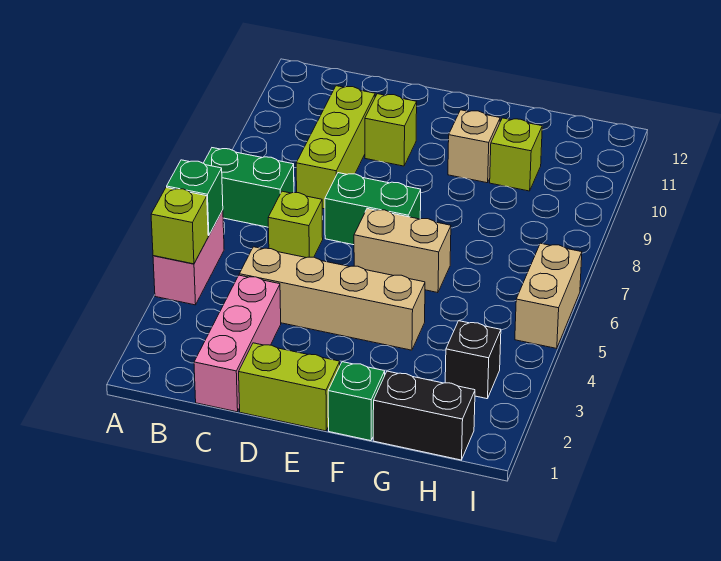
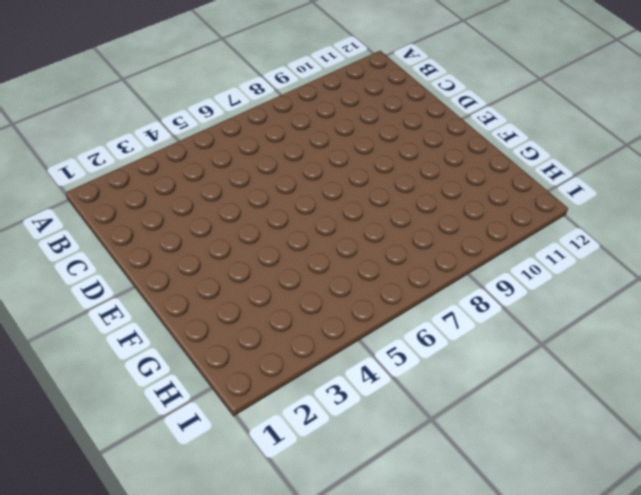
none -> pink 1x2 brick [153,210,224,305]
none -> green 1x2 brick [204,148,294,227]
none -> pink 1x3 brick [194,275,281,412]

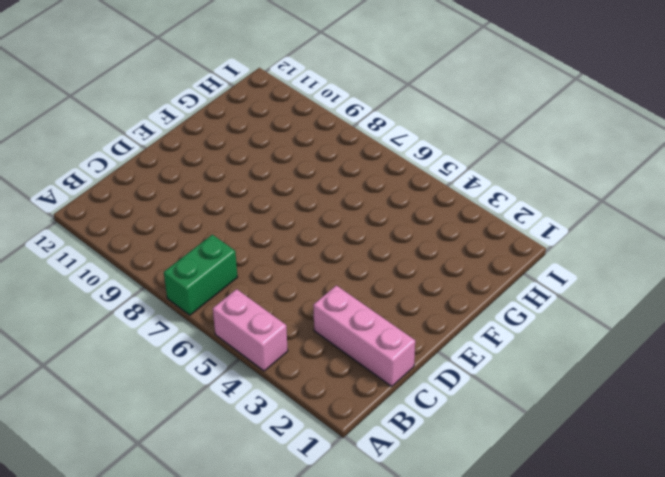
none -> tan 1x4 brick [239,247,425,350]
none -> lime 1x1 brick [268,191,323,258]
none -> lime 1x3 brick [296,86,375,209]

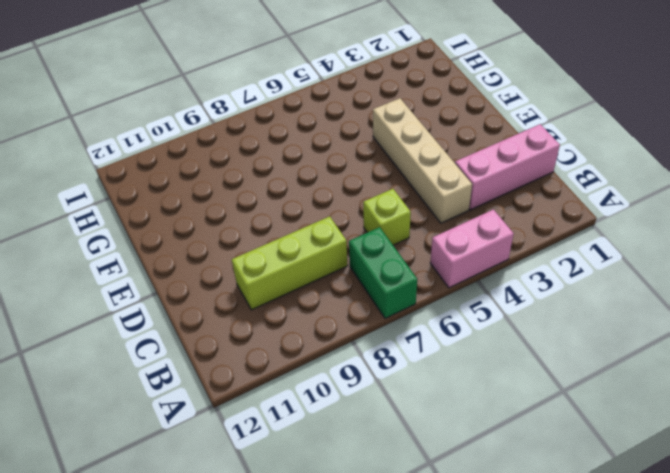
none -> lime 1x2 brick [239,343,340,431]
none -> green 1x2 brick [325,173,421,245]
none -> lime 1x1 brick [365,94,417,166]

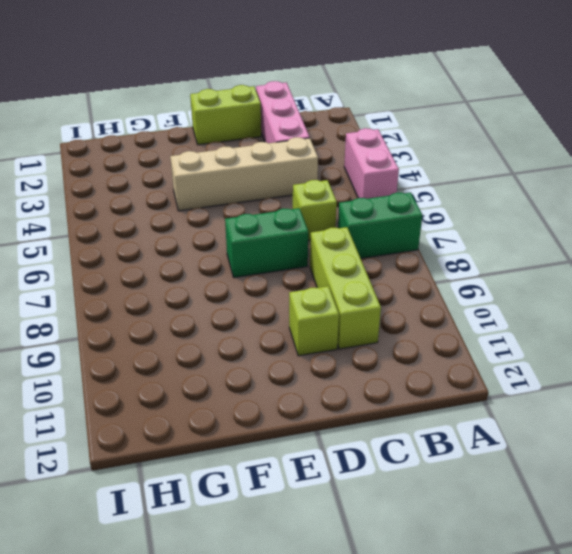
none -> tan 1x2 brick [354,209,451,293]
none -> green 1x1 brick [328,362,385,441]
none -> tan 1x1 brick [448,110,500,183]

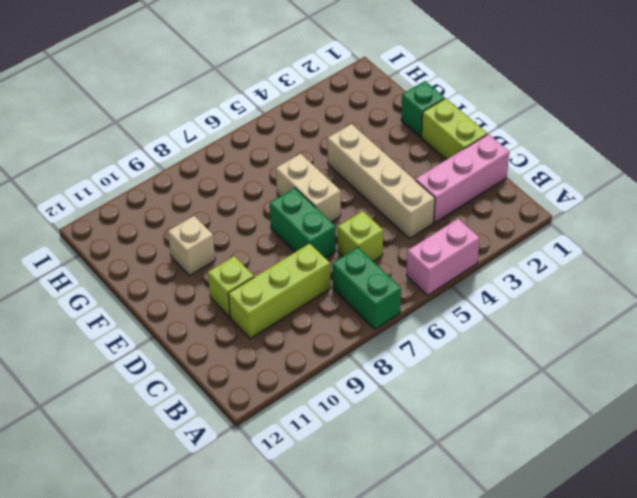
none -> black 1x2 brick [373,371,475,460]
none -> lime 1x1 brick [490,118,542,191]
none -> black 1x1 brick [445,321,501,399]

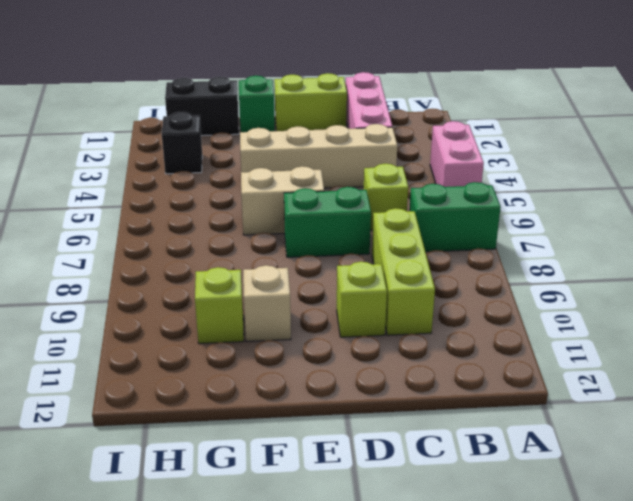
none -> tan 1x2 brick [515,243,582,349]
none -> lime 1x1 brick [151,188,208,264]
none -> green 1x1 brick [167,160,223,236]

